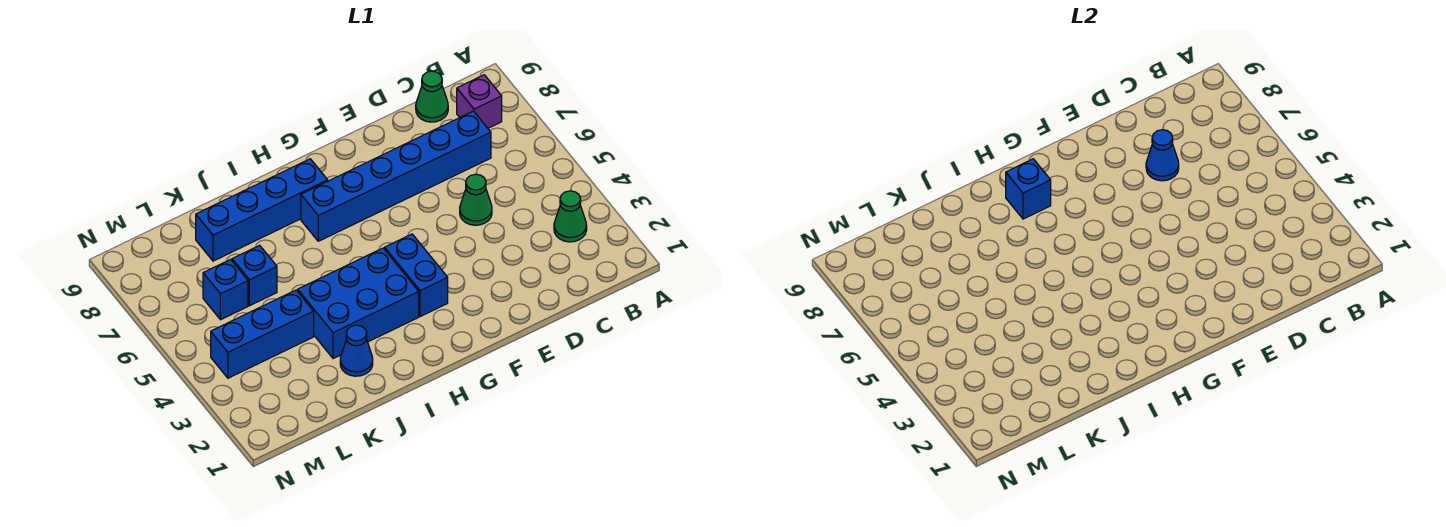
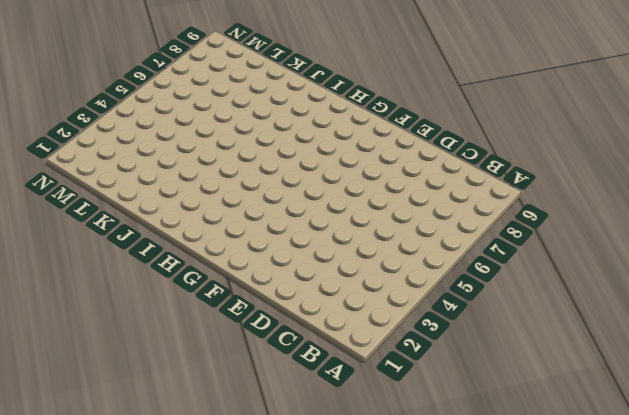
none -> green 1x1 cone [554,191,587,242]
none -> purple 1x1 brick [457,75,502,128]
none -> blue 1x6 brick [301,111,491,241]

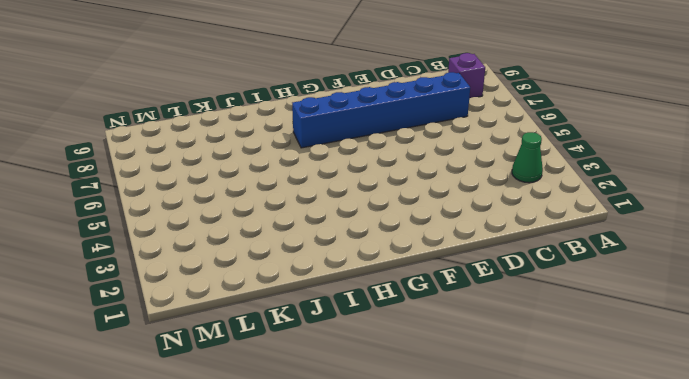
none -> green 1x1 cone [416,71,448,122]
none -> green 1x1 cone [460,174,492,225]
none -> blue 1x2 brick [385,234,448,317]

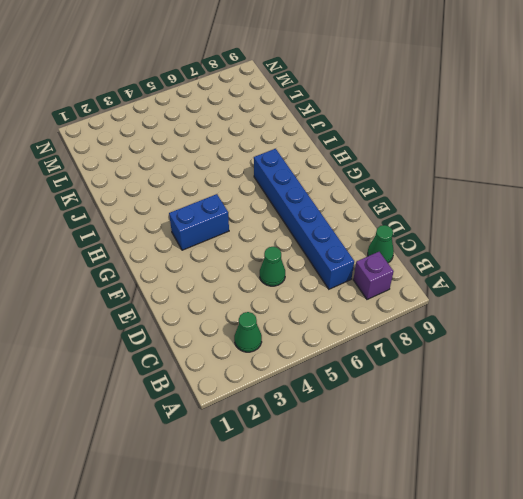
none -> blue 2x3 brick [298,248,419,359]
none -> blue 1x4 brick [196,159,328,261]
none -> blue 1x1 cone [340,325,373,376]

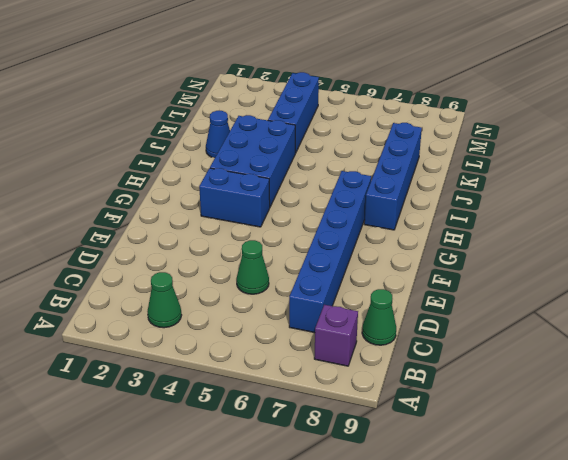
none -> blue 1x1 brick [232,245,277,306]
none -> blue 1x1 brick [203,259,248,320]
none -> blue 1x1 cone [1146,130,1179,181]

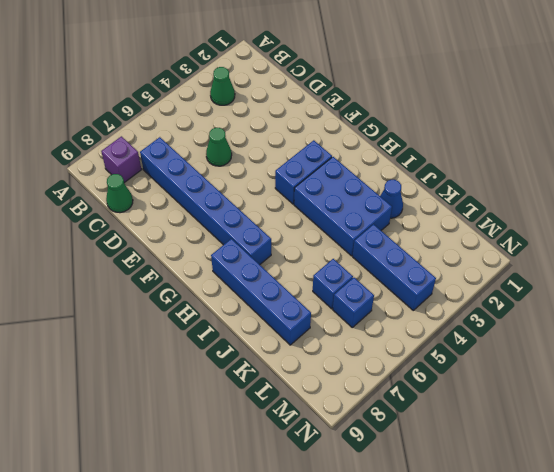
none -> blue 1x1 cone [1146,130,1179,181]
none -> blue 1x1 brick [1006,159,1051,219]

